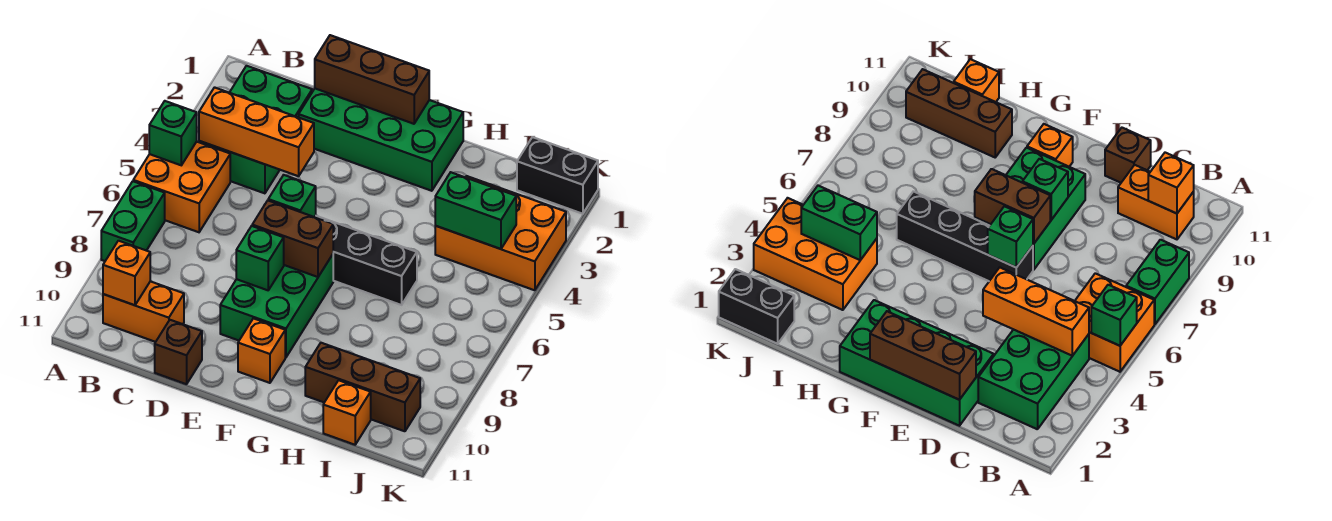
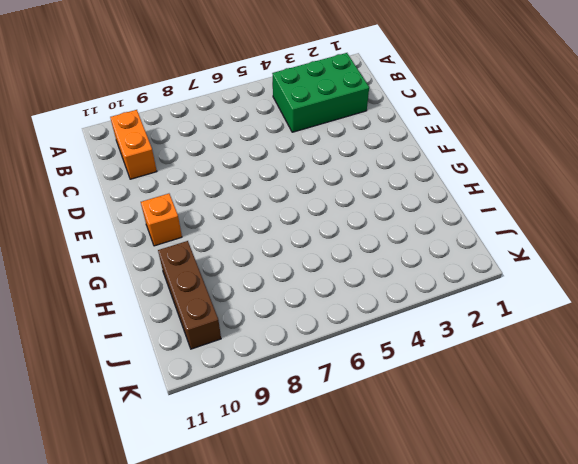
none -> orange 2x2 brick [133,142,230,232]
none -> green 1x2 brick [101,181,165,261]
none -> green 2x4 brick [299,89,463,191]

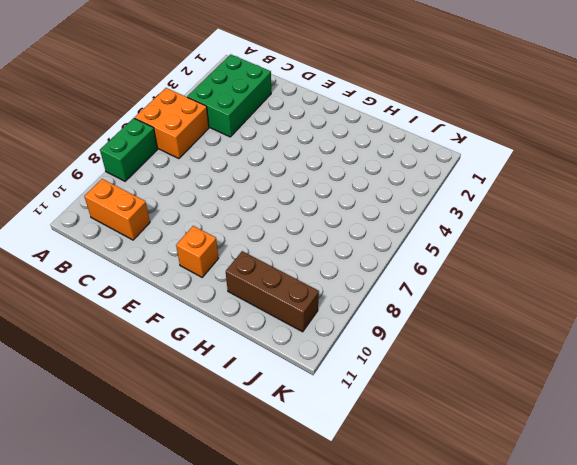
none -> green 2x4 brick [299,89,463,191]
none -> brown 1x1 brick [155,320,202,384]
none -> black 1x4 brick [315,216,417,305]

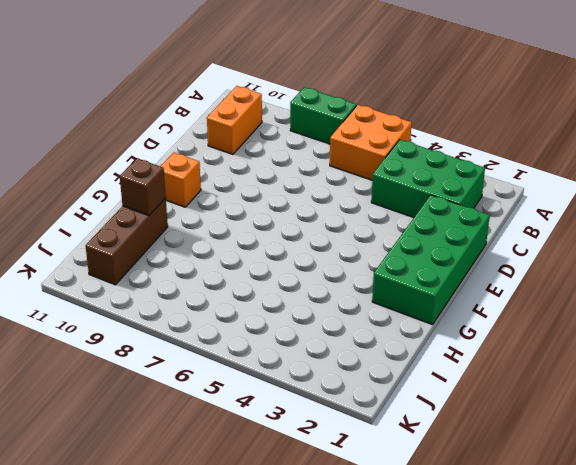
brown 1x1 brick [120,158,166,216] -> brown 1x1 brick moved to [155,320,202,384]
none -> black 1x4 brick [315,216,417,305]
none -> green 2x3 brick [220,254,333,357]
none -> orange 2x3 brick [435,176,566,290]

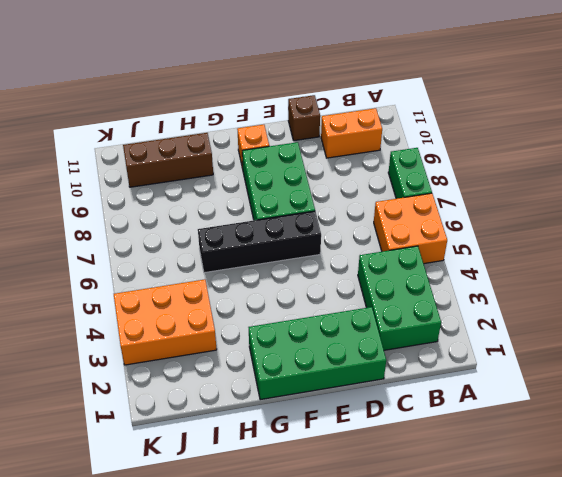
none -> orange 1x1 brick [323,380,371,445]
none -> black 1x2 brick [517,137,598,214]
none -> green 1x1 brick [149,101,197,165]

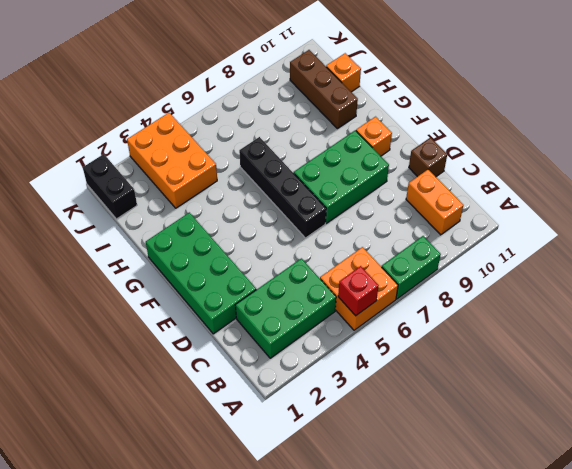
red 1x1 brick [338,266,379,316] -> green 1x1 brick [149,101,197,165]
none -> orange 1x3 brick [199,87,314,176]
none -> orange 1x1 brick [103,241,150,305]
none -> brown 1x3 brick [315,35,429,124]

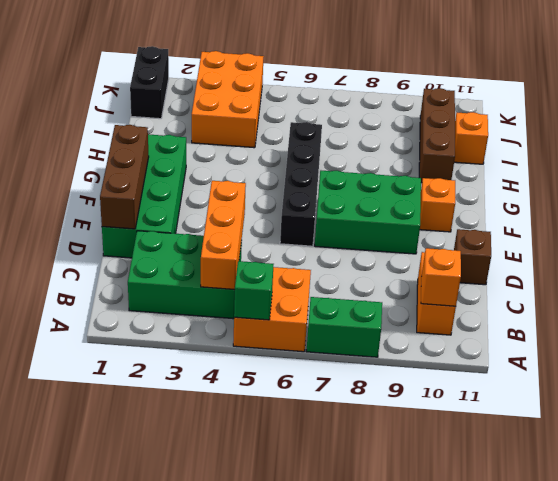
none -> green 1x1 brick [268,175,316,217]
none -> brown 1x2 brick [252,201,333,277]
none -> green 1x1 brick [236,226,284,290]

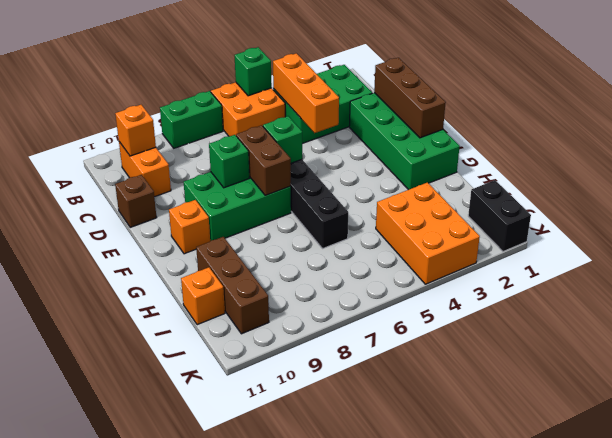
none -> green 1x2 brick [435,172,516,249]

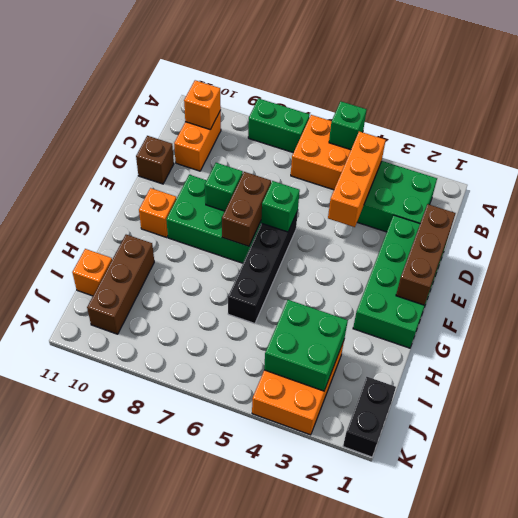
green 2x2 brick [264,300,348,391] -> green 1x2 brick [435,172,516,249]

